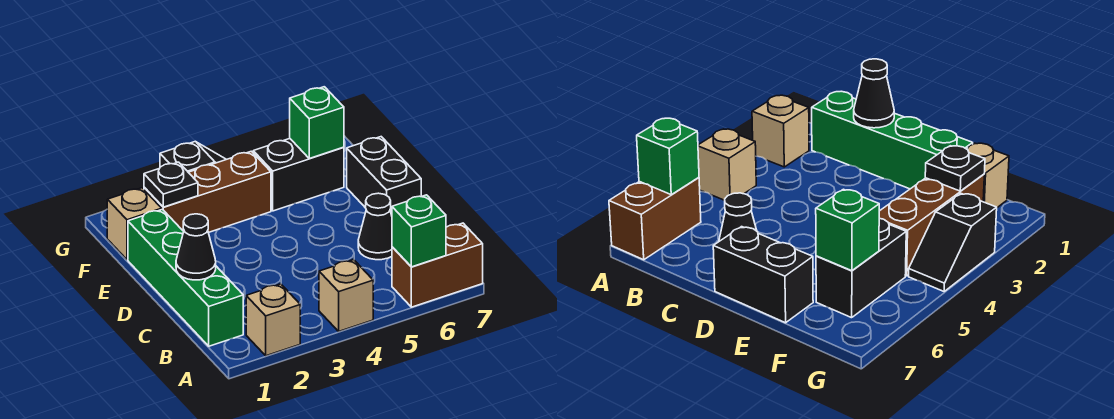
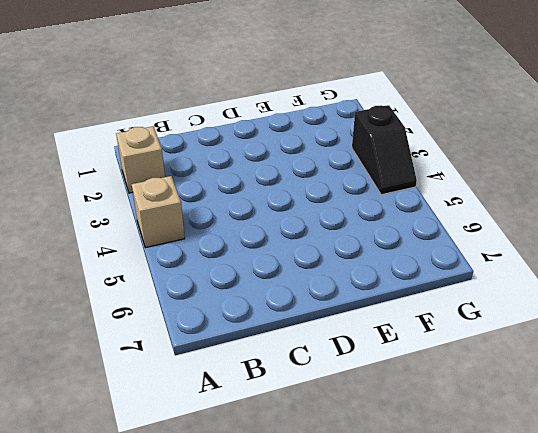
none -> brown 1x2 brick [392,223,483,307]
none -> green 1x4 brick [128,209,243,346]
none -> black 1x1 cone [358,193,392,260]

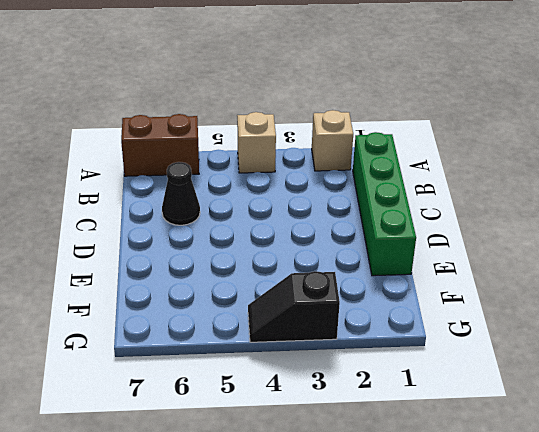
none -> black 1x2 brick [347,137,421,215]
none -> tan 1x1 brick [107,188,162,260]
none -> brown 1x3 brick [144,151,271,233]

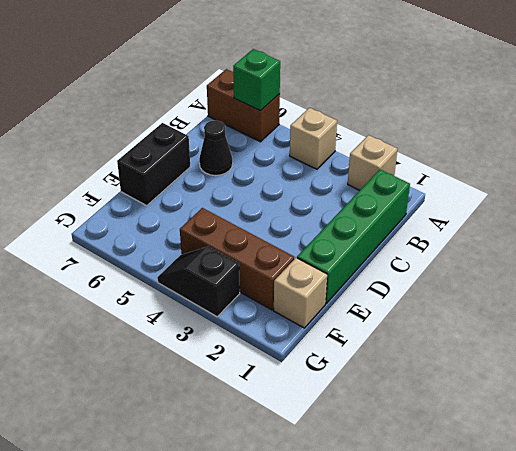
none -> black 1x2 brick [253,139,344,211]
none -> black 1x1 cone [176,214,216,280]
none -> black 1x1 plate [144,162,198,207]

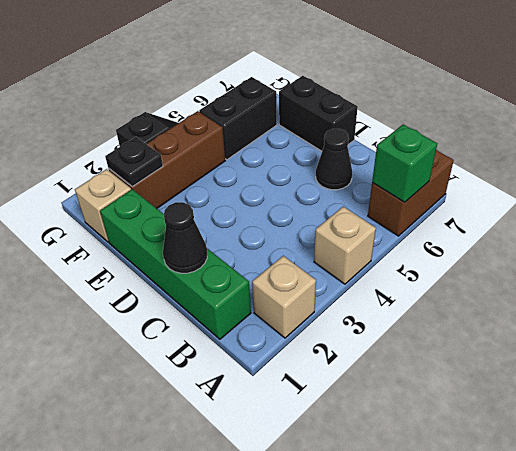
none -> green 1x1 brick [290,87,344,158]

